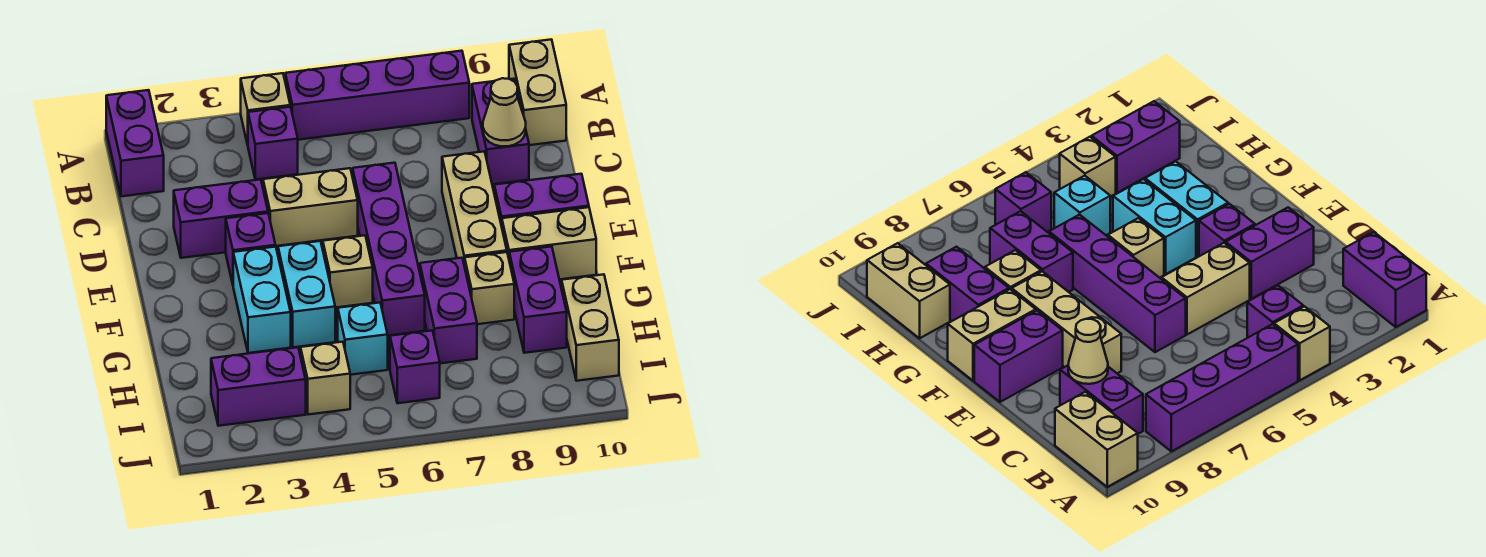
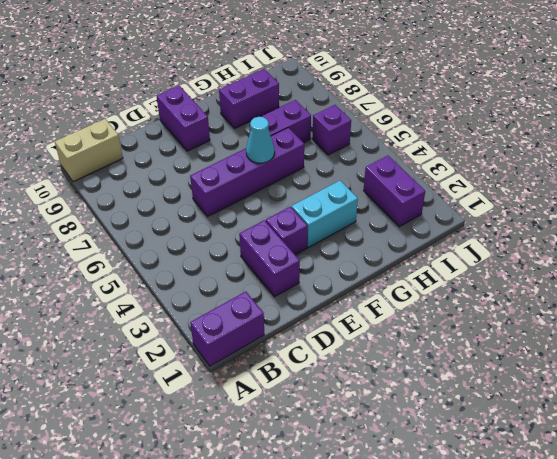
cyan 1x1 cone [246,117,275,163] -> none
none -> tan 1x1 brick [241,73,290,145]
none -> purple 1x4 brick [285,51,469,140]
none -> purple 1x1 brick [248,107,298,180]

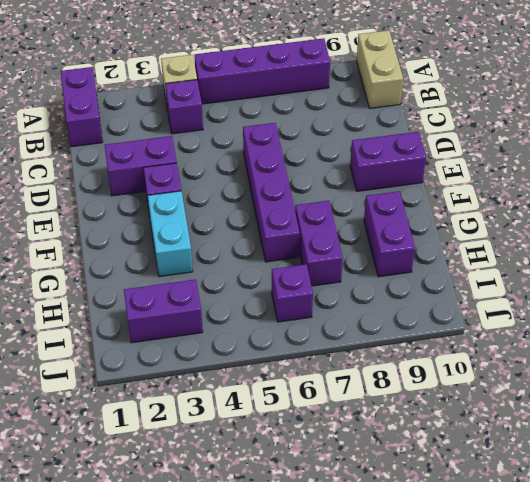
none -> purple 1x2 brick [472,79,529,184]
none -> tan 1x2 brick [263,168,358,246]
none -> tan 1x3 brick [442,152,507,267]

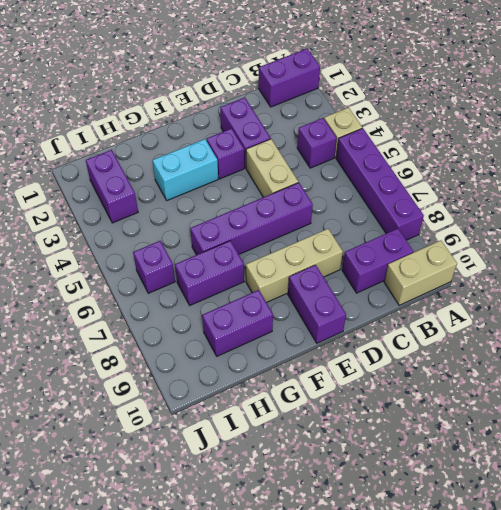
none -> cyan 1x2 brick [278,241,335,347]
none -> tan 1x1 brick [323,235,373,308]
none -> tan 1x2 brick [502,207,596,279]

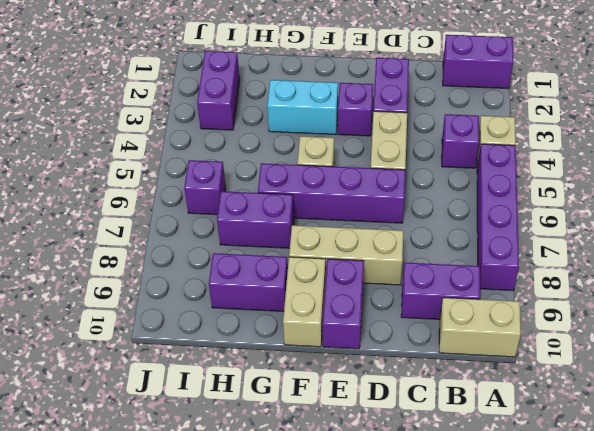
none -> cyan 1x2 brick [278,241,335,347]
none -> tan 1x1 brick [465,252,514,324]
none -> cyan 1x1 brick [338,303,388,375]

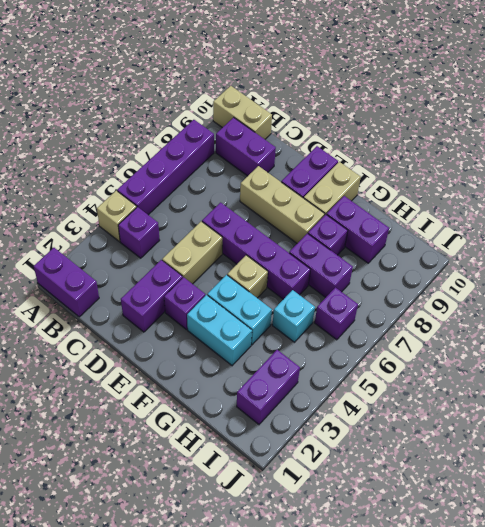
purple 1x1 brick [308,215,348,255] -> tan 1x1 brick [465,252,514,324]
none -> tan 1x2 brick [562,274,619,381]
none -> tan 1x1 brick [301,342,350,415]
none -> tan 1x1 cone [483,78,526,146]

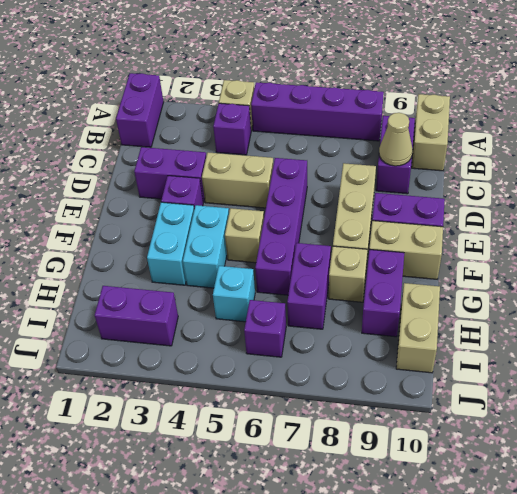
none -> tan 1x1 brick [301,342,350,415]

